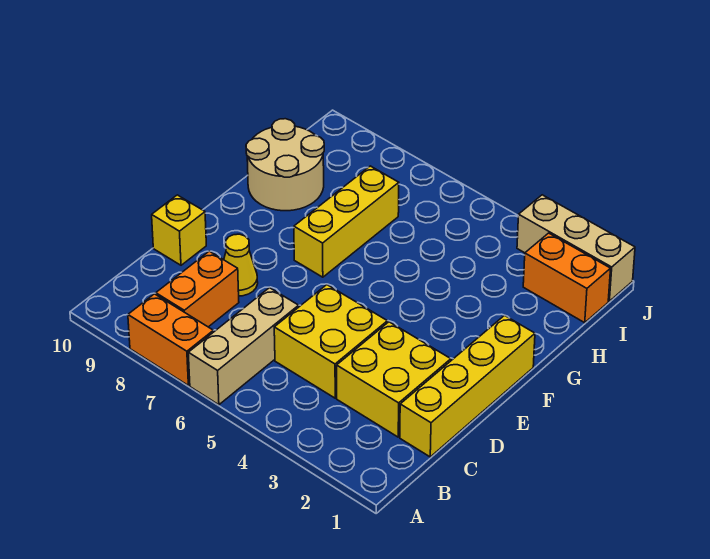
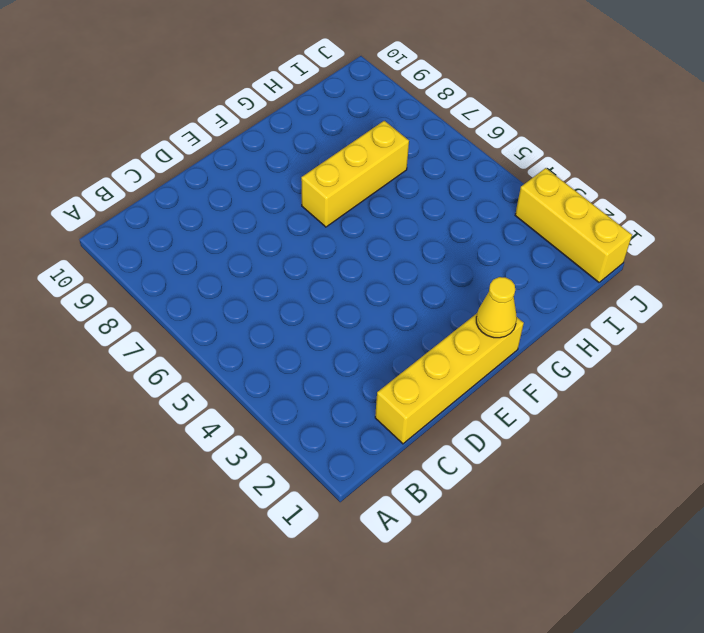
yellow 1x1 cone [476,277,517,338] -> yellow 1x1 cone moved to [224,234,258,296]
yellow 1x3 brick [515,168,632,282] -> tan 1x3 brick [517,195,635,301]
none -> tan 1x3 brick [188,288,299,405]
none -> orange 1x2 brick [128,294,213,385]
none -> orange 1x2 brick [156,251,239,327]

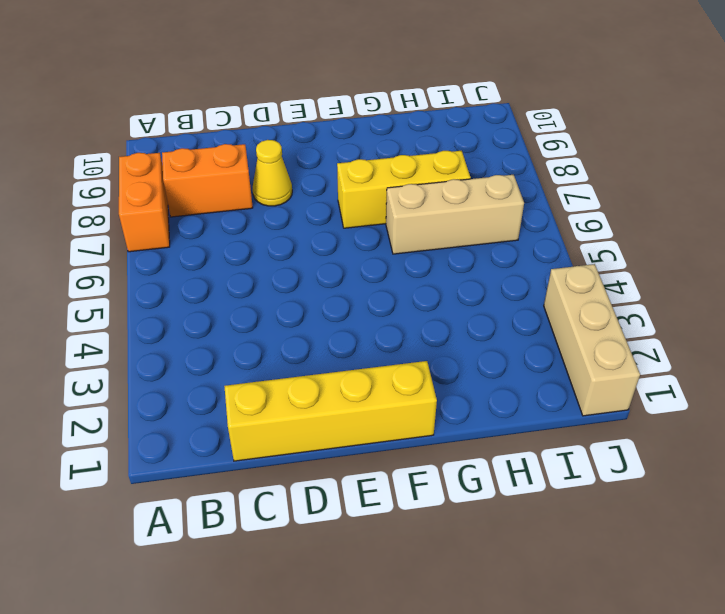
tan 1x3 brick [386,175,524,254] -> tan 1x3 brick moved to [188,288,299,405]
none -> yellow 2x2 brick [337,322,451,437]
none -> yellow 2x2 brick [274,285,387,398]
none -> yellow 1x1 brick [152,195,206,265]

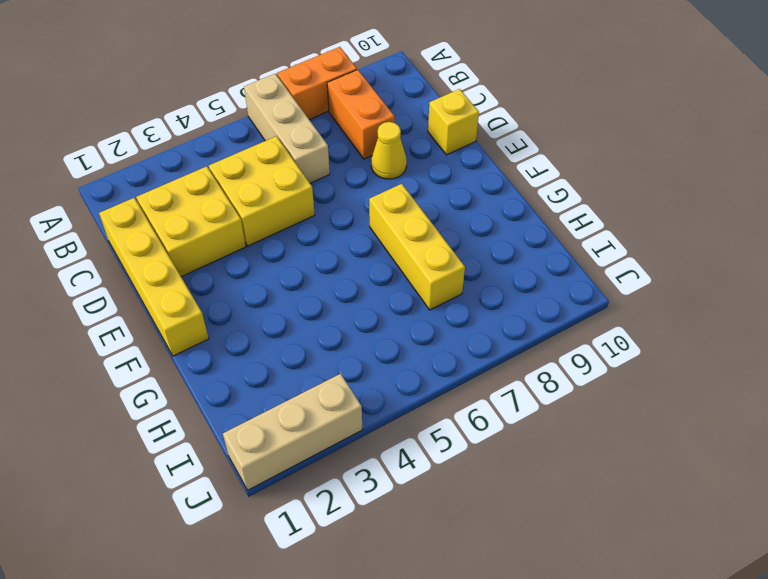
none -> tan 2x2 round brick [246,119,324,211]
none -> orange 1x2 brick [523,233,611,323]

